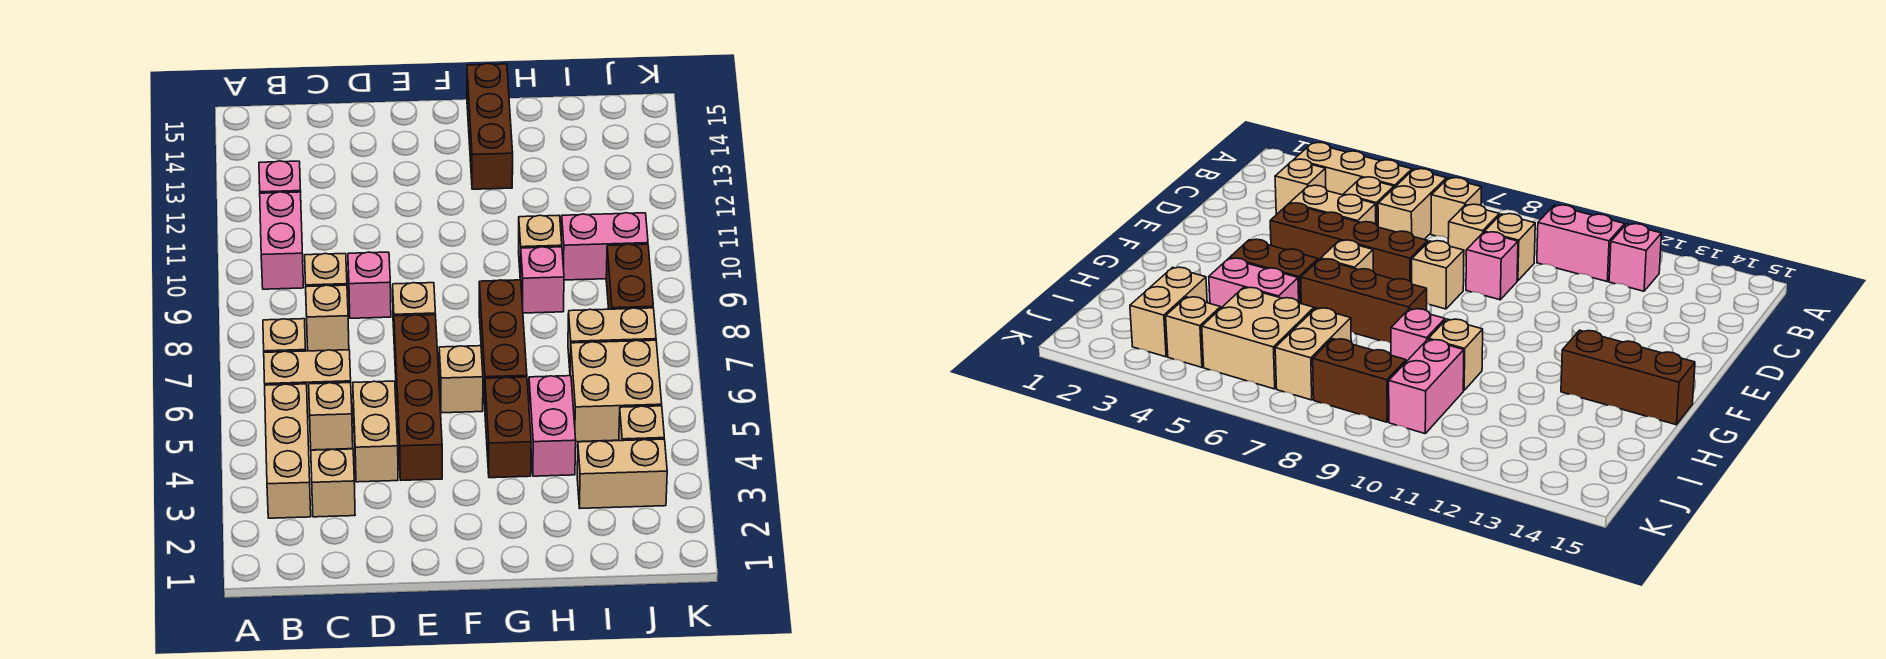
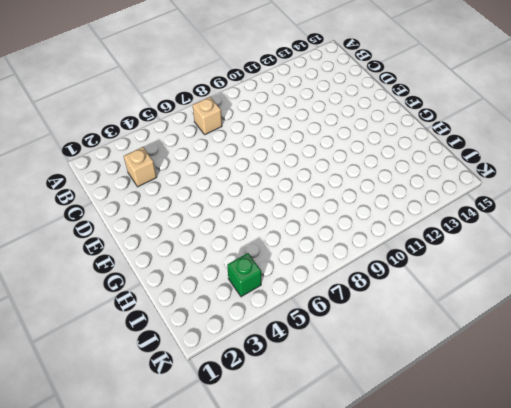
green 1x1 brick [227,253,261,297] -> tan 1x1 brick [619,406,664,441]
none -> tan 1x3 brick [265,384,311,518]
none -> tan 1x2 brick [264,350,351,417]
none -> pink 1x2 brick [260,192,304,289]

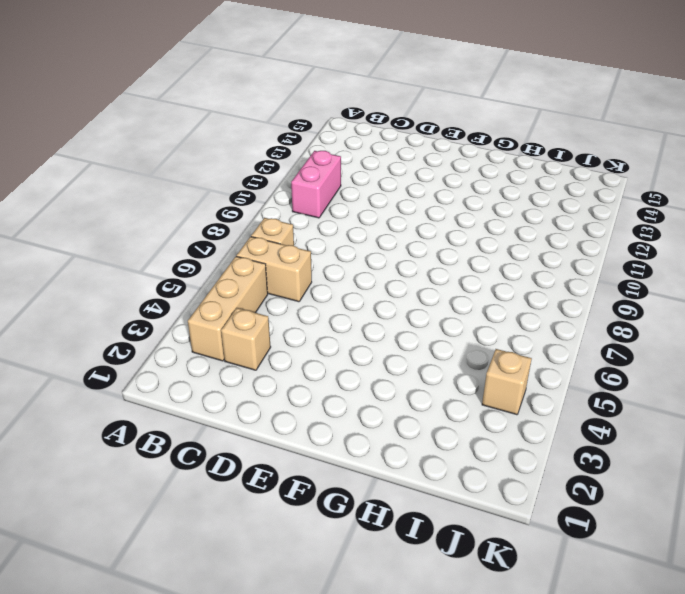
none -> pink 1x1 brick [259,161,301,193]
none -> tan 1x1 brick [309,383,353,450]
none -> tan 1x1 brick [306,285,349,351]

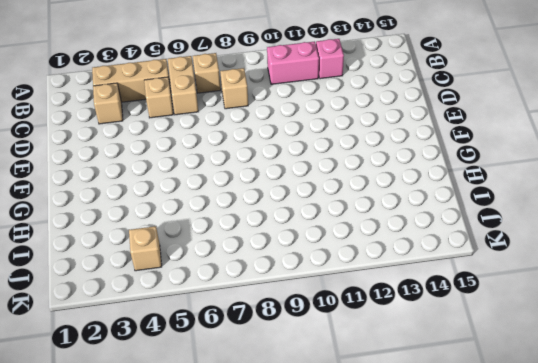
none -> tan 1x1 brick [305,253,347,287]
none -> tan 1x2 brick [353,381,398,482]
none -> pink 1x1 brick [348,252,391,318]

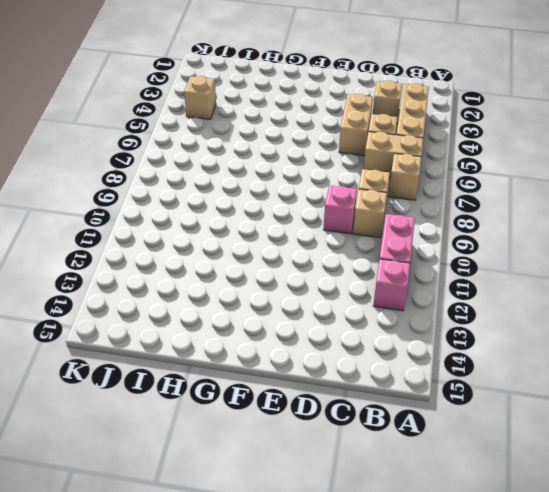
none -> brown 1x4 brick [394,315,442,480]
none -> tan 1x1 brick [393,283,436,328]
none -> tan 1x1 brick [439,346,483,413]

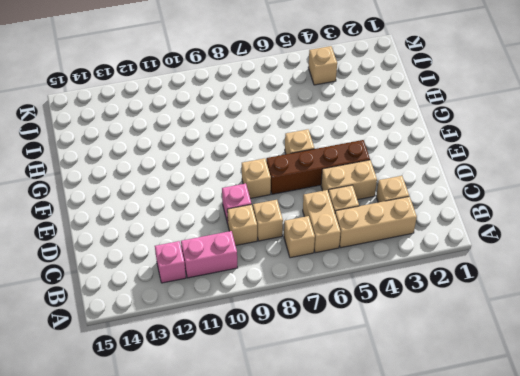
none -> brown 1x2 brick [485,377,531,478]
none -> brown 1x3 brick [479,280,527,404]
none -> brown 1x3 brick [467,64,513,189]

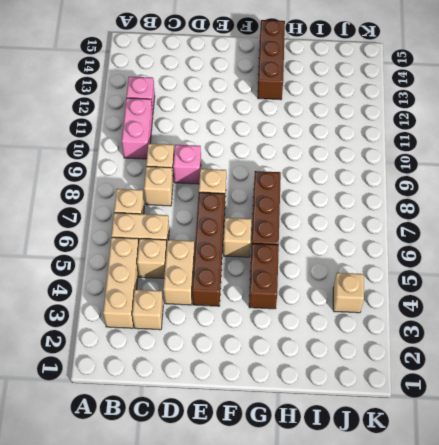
none -> pink 1x2 brick [529,376,576,476]
none -> pink 1x1 brick [521,247,564,313]
none -> tan 1x1 brick [519,215,562,280]

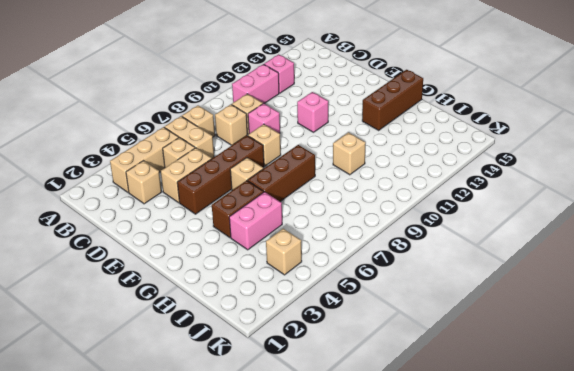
pink 1x1 brick [297,92,328,132] -> pink 1x1 brick moved to [521,247,564,313]
none -> tan 1x2 brick [577,439,667,508]
none -> tan 2x2 brick [570,340,662,442]
none -> tan 1x2 brick [568,308,656,368]

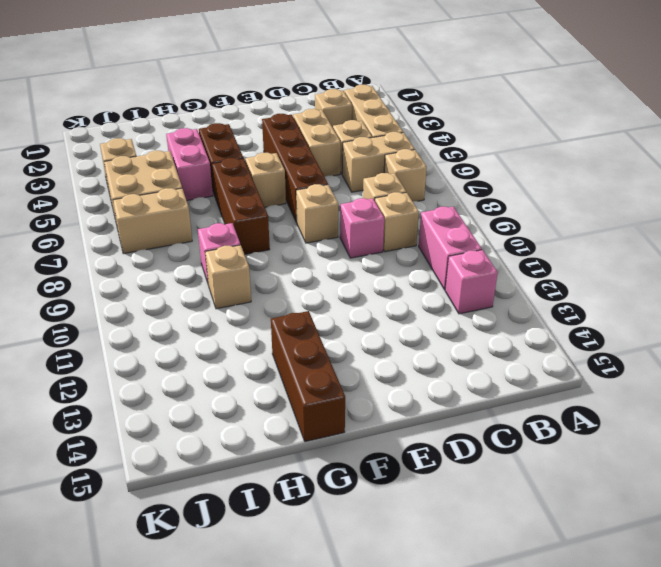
none -> tan 1x2 brick [577,439,667,508]
none -> pink 1x2 brick [561,213,648,280]
none -> brown 1x2 brick [606,244,653,309]

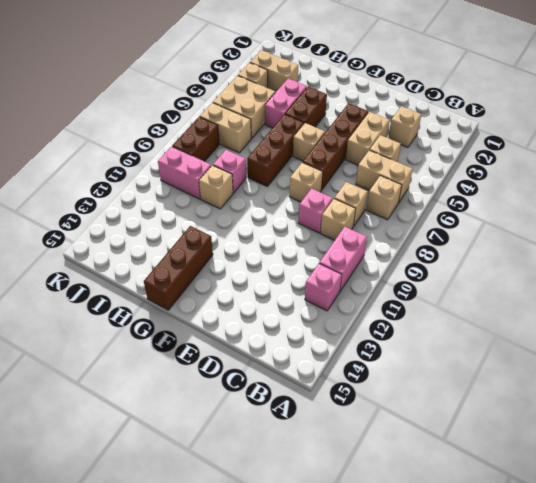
none -> tan 1x3 brick [265,384,311,518]

